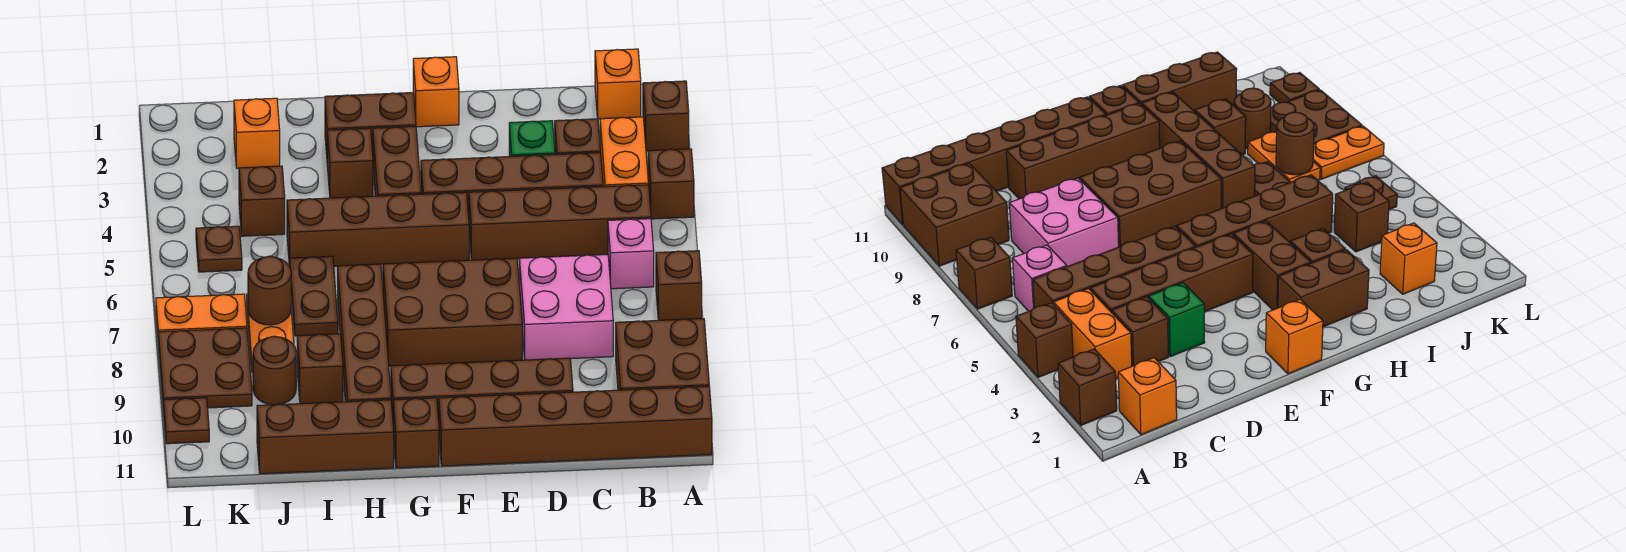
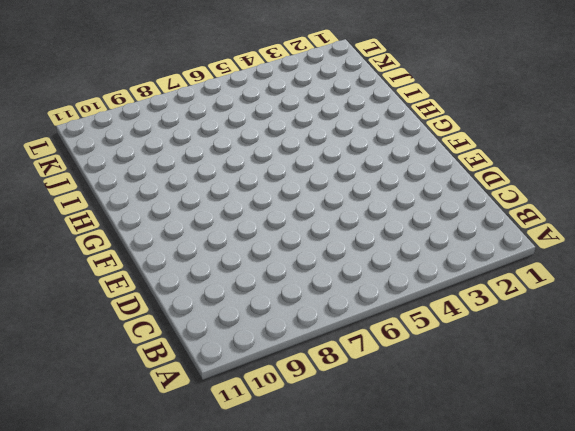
none -> brown 1x1 brick [643,81,689,151]
none -> brown 1x1 brick [648,149,694,219]
none -> brown 1x1 brick [656,251,702,320]
none -> brown 2x2 brick [616,319,709,390]

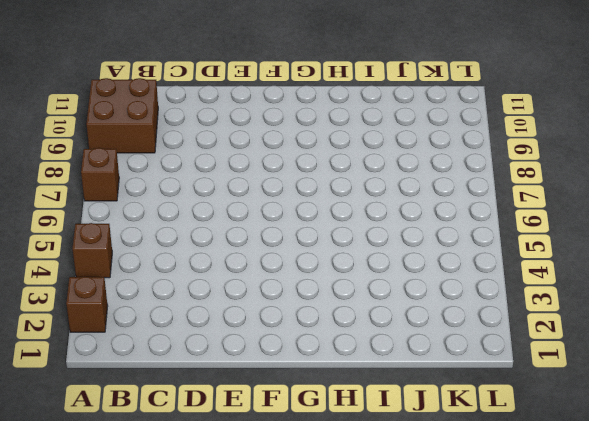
none -> brown 1x6 brick [439,386,712,466]
none -> orange 1x1 brick [595,49,641,119]
none -> orange 1x2 brick [600,117,648,187]
none -> brown 1x4 brick [469,185,651,260]

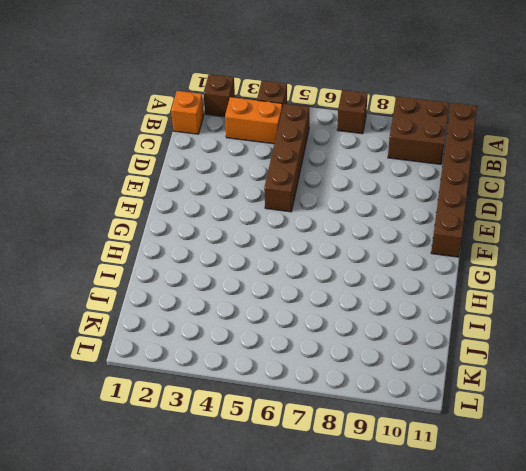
none -> pink 1x1 brick [608,219,654,289]
none -> brown 1x1 brick [555,118,600,155]
none -> brown 1x4 brick [421,153,603,215]
none -> pink 2x2 brick [520,255,613,360]

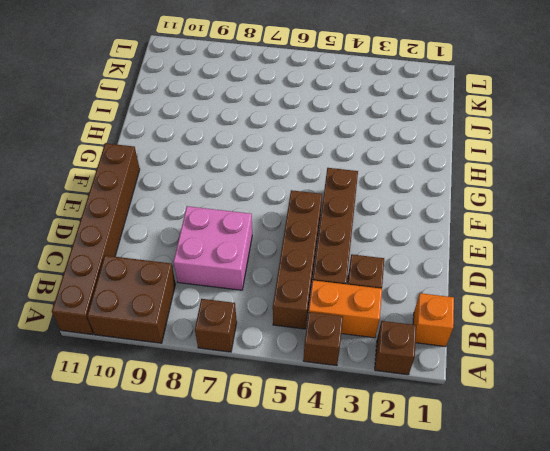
none -> pink 1x1 brick [608,219,654,289]
none -> green 1x1 brick [509,121,555,157]
none -> brown 1x4 brick [391,358,573,422]
none -> brown 2x3 brick [383,258,522,366]

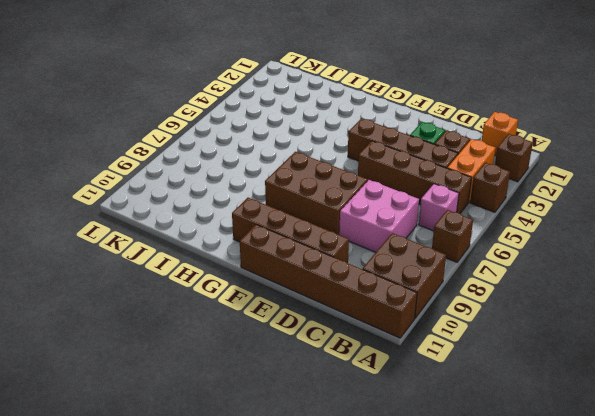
none -> orange 1x1 brick [413,57,459,127]
none -> brown 1x4 brick [287,192,469,266]
none -> brown 1x2 brick [325,93,416,154]
none -> brown 1x2 brick [373,126,421,196]

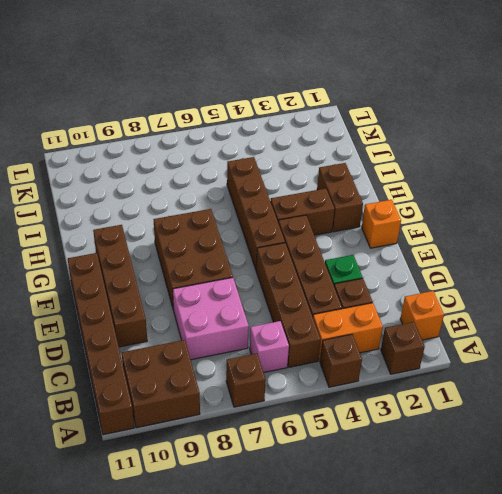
none -> brown 1x1 brick [393,398,439,468]
none -> brown 1x1 brick [327,128,373,198]
none -> brown 1x4 brick [338,264,391,402]
none -> brown 1x3 brick [257,400,394,474]

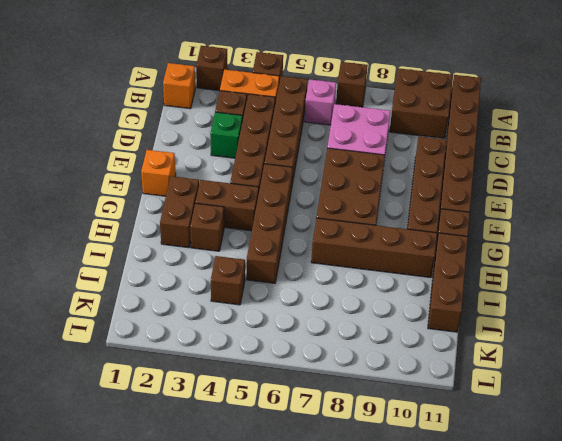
none -> brown 1x2 plate [290,256,338,336]
none -> brown 1x1 brick [297,334,343,404]
none -> orange 1x1 brick [234,98,280,168]
none -> orange 1x2 plate [247,294,294,372]

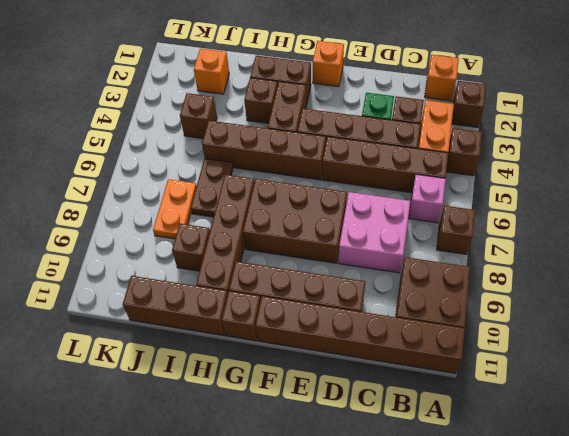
none -> brown 1x1 round brick [253,336,296,405]
none -> brown 1x1 plate [196,226,242,272]
none -> orange 1x2 plate [156,294,247,332]
none -> brown 2x2 plate [158,328,252,409]

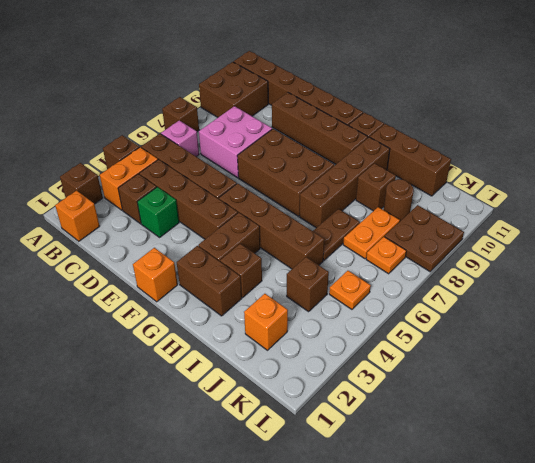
orange 1x1 plate [329,271,371,309] -> brown 1x1 plate [196,226,242,272]
orange 1x1 plate [366,237,406,274] -> orange 1x2 plate [156,294,247,332]
none -> brown 1x1 plate [164,398,209,444]
none -> brown 1x1 round brick [248,256,291,325]

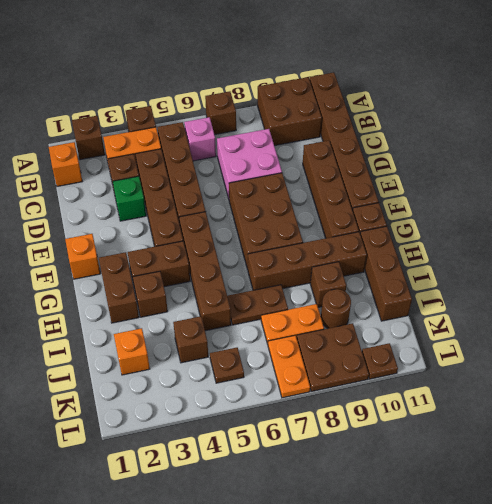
none -> brown 1x1 round brick [248,256,291,325]

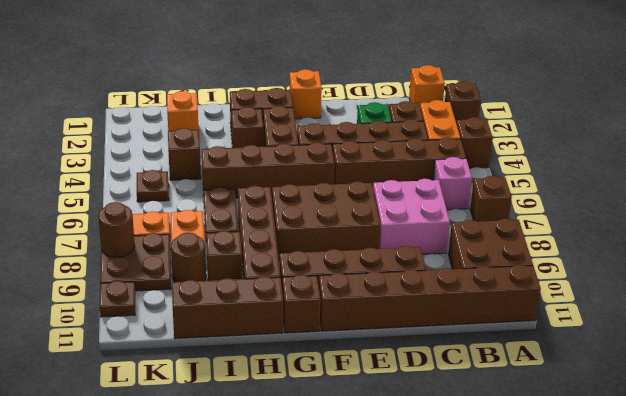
brown 1x1 round brick [98,202,135,258] -> brown 1x1 round brick moved to [248,256,291,325]

